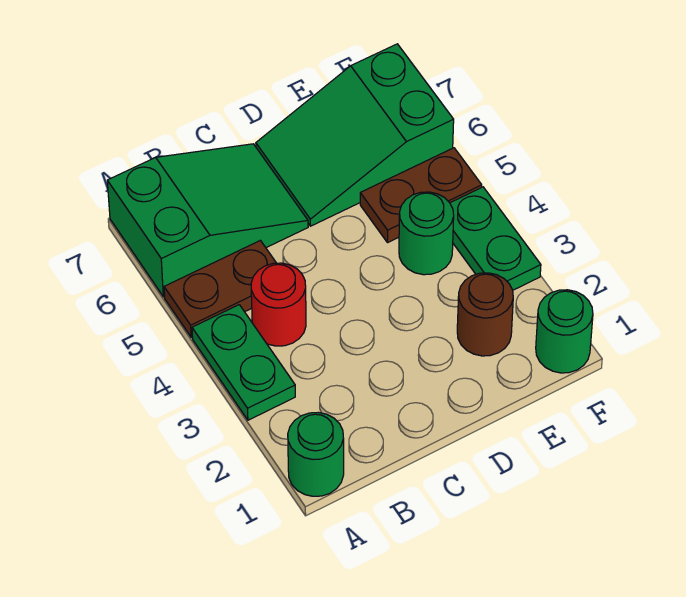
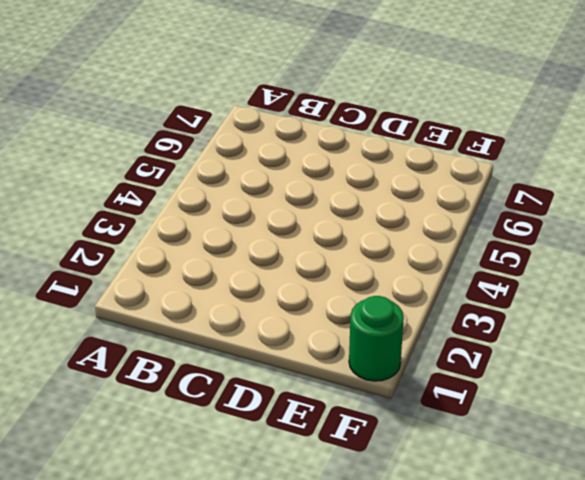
none -> green 1x1 round brick [288,412,344,496]
none -> green 1x2 plate [192,305,295,420]

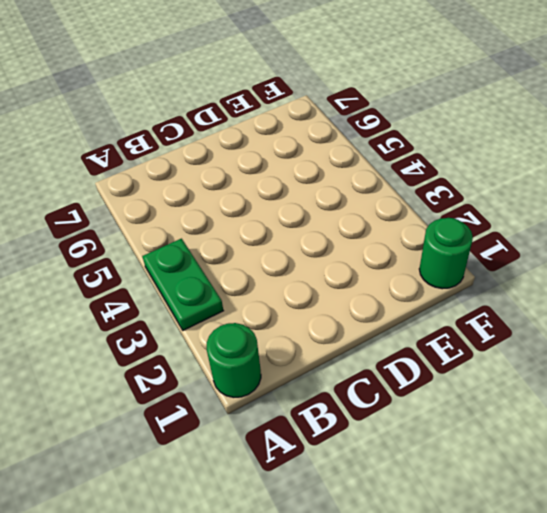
none -> brown 1x2 plate [164,240,276,337]
none -> green 2x3 slope [107,144,308,297]

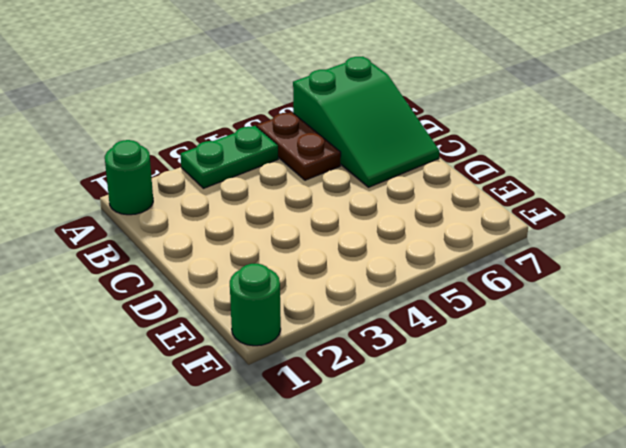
none -> red 1x1 round brick [251,263,306,346]
none -> green 2x3 slope [256,44,454,226]

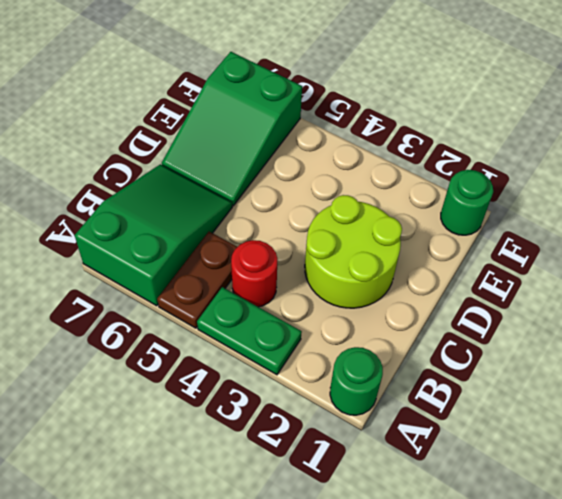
lime 2x2 round brick [305,195,402,308] -> none
none -> brown 1x1 round brick [457,273,513,356]
none -> green 1x1 round brick [399,192,454,275]

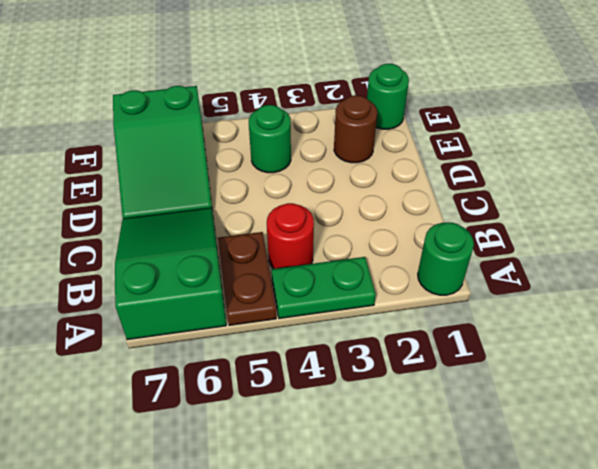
none -> brown 1x2 plate [360,148,482,243]
none -> green 1x2 plate [450,187,541,290]

